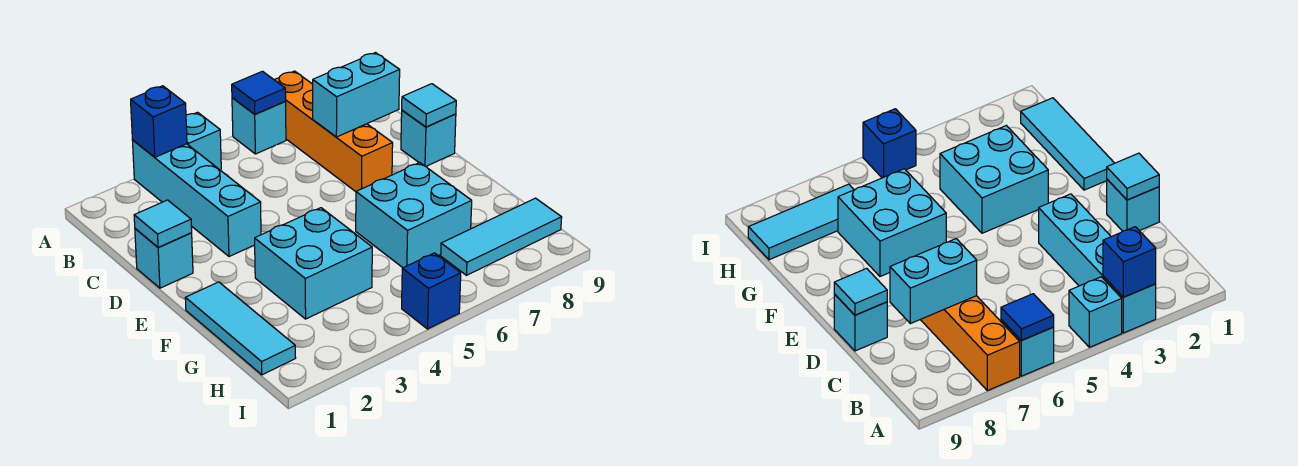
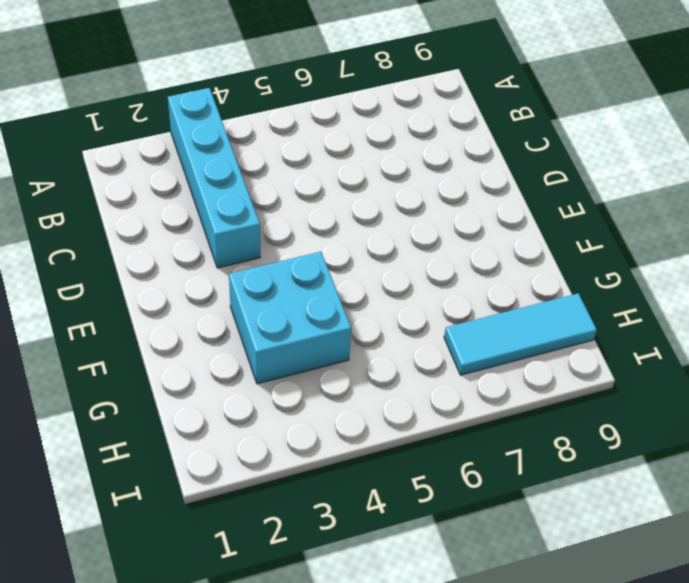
none -> cyan 1x1 brick [186,112,221,170]
none -> cyan 1x1 brick [232,98,286,154]
none -> orange 1x4 brick [275,71,393,192]

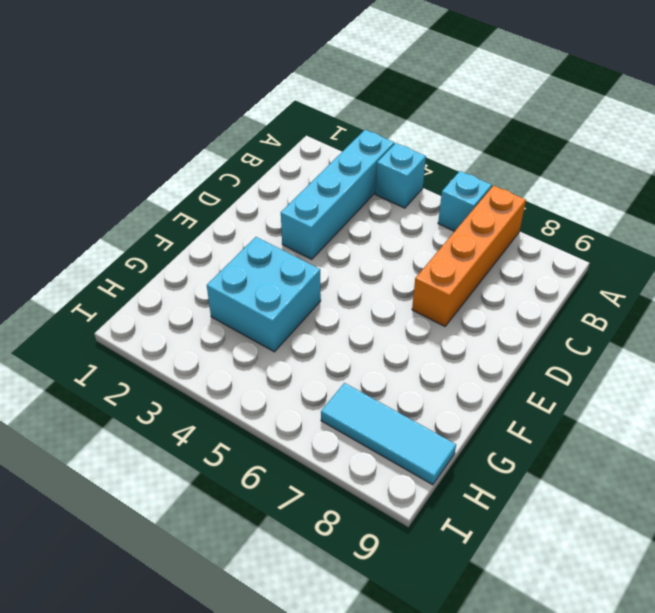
none -> cyan 1x1 brick [135,229,193,288]
none -> cyan 1x1 brick [401,110,456,166]
none -> cyan 1x3 tile [185,282,296,375]

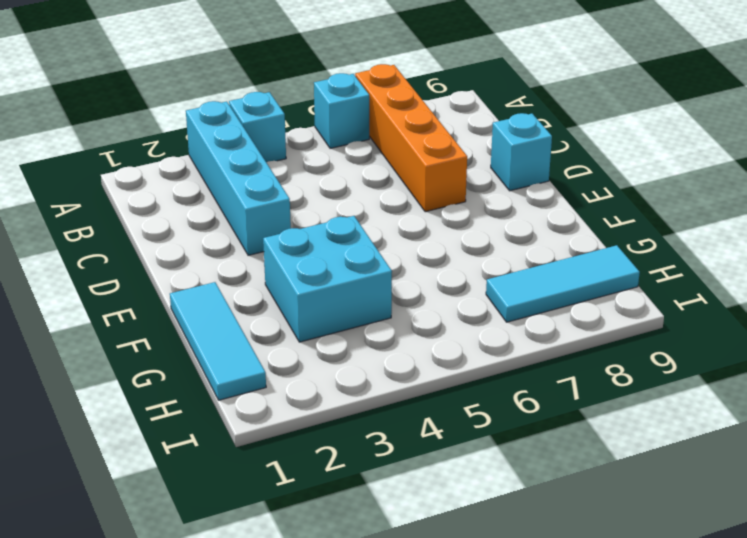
none -> cyan 1x1 brick [135,229,193,288]
none -> cyan 2x2 brick [356,163,472,268]
none -> blue 1x1 brick [402,253,461,329]

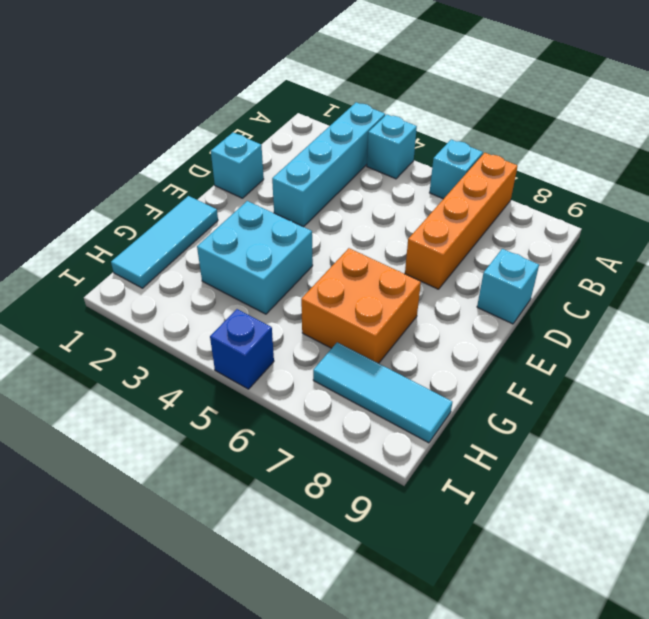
orange 2x2 brick [301,248,421,363] -> cyan 2x2 brick [356,163,472,268]
none -> blue 1x1 brick [131,86,187,157]
none -> blue 1x1 tile [232,71,286,114]
none -> cyan 1x2 brick [313,53,400,137]

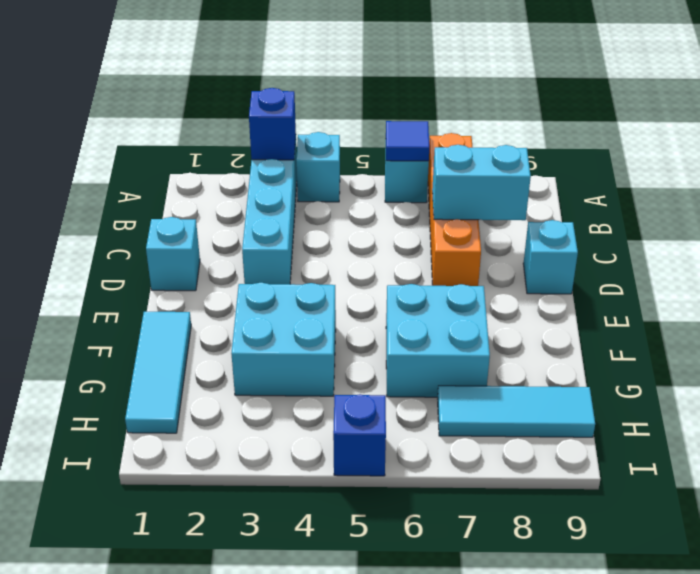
none -> cyan 1x1 tile [134,200,192,247]
none -> cyan 1x1 tile [402,84,456,127]

